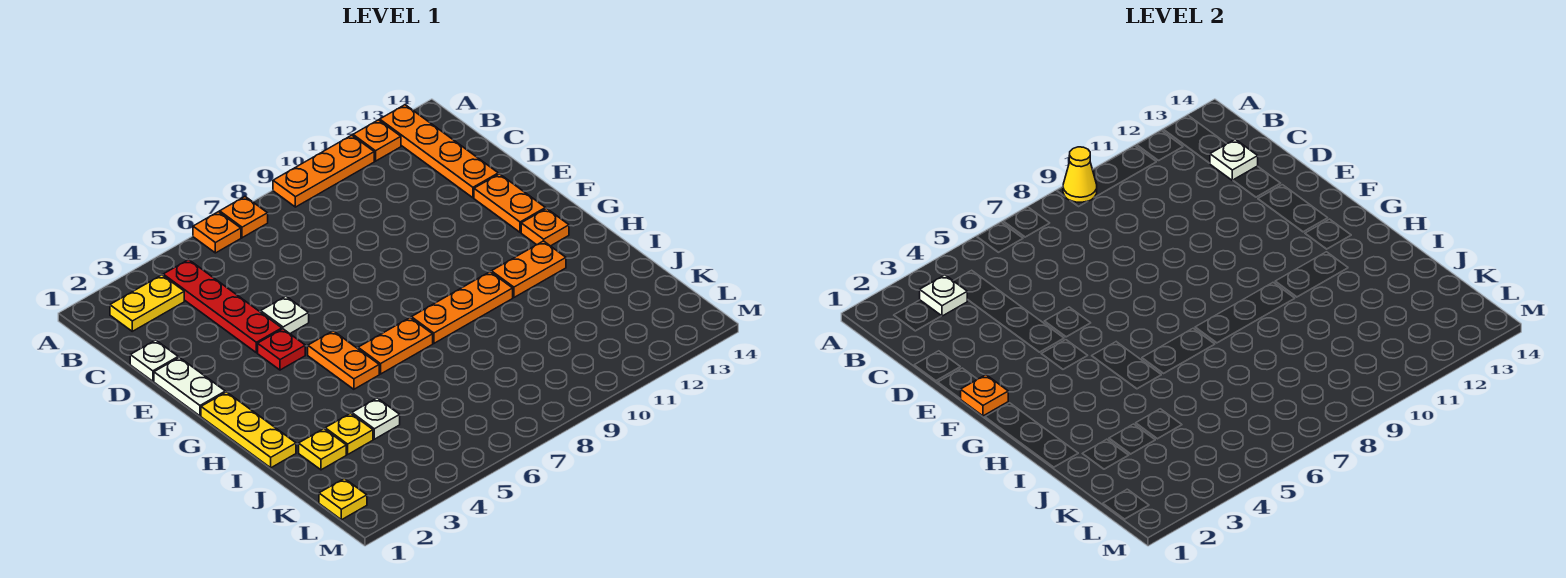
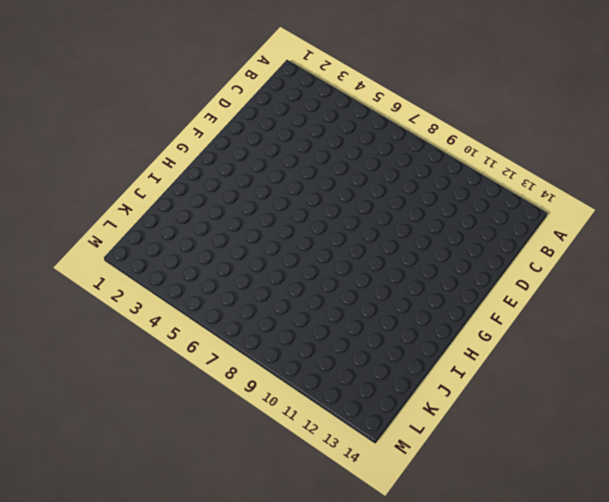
none -> orange 1x1 plate [193,212,241,253]
none -> orange 1x1 plate [220,197,268,238]
none -> orange 1x3 plate [273,135,374,207]

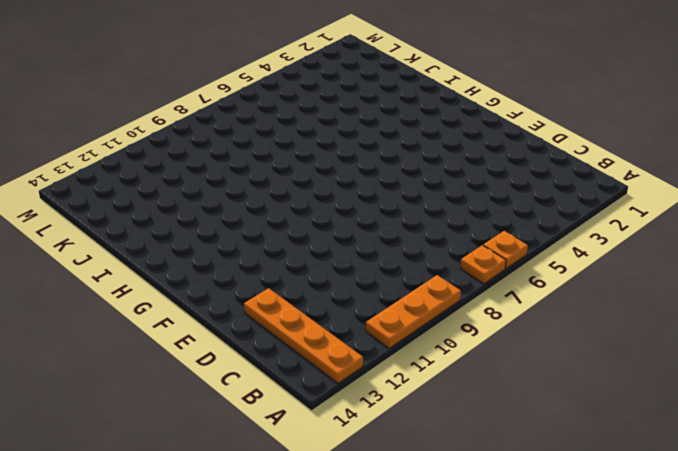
none -> orange 1x1 plate [353,120,401,161]
none -> yellow 1x2 plate [110,275,184,331]
none -> red 1x4 plate [163,260,282,353]

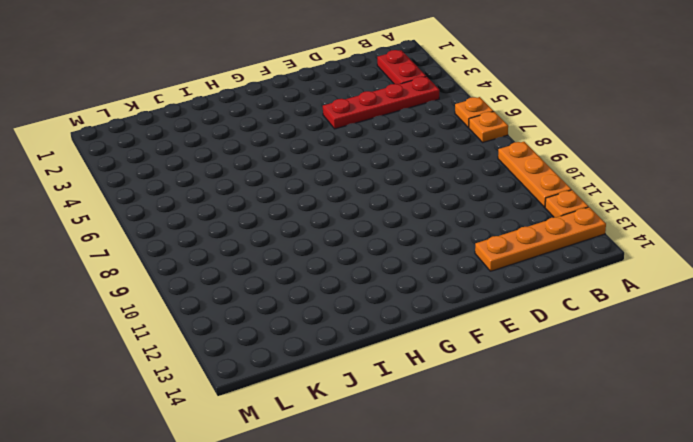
red 1x2 plate [377,50,426,84] -> yellow 1x2 plate [110,275,184,331]
none -> white 1x1 plate [130,340,179,381]
none -> white 1x2 plate [154,357,225,416]
none -> white 1x1 plate [261,296,309,334]

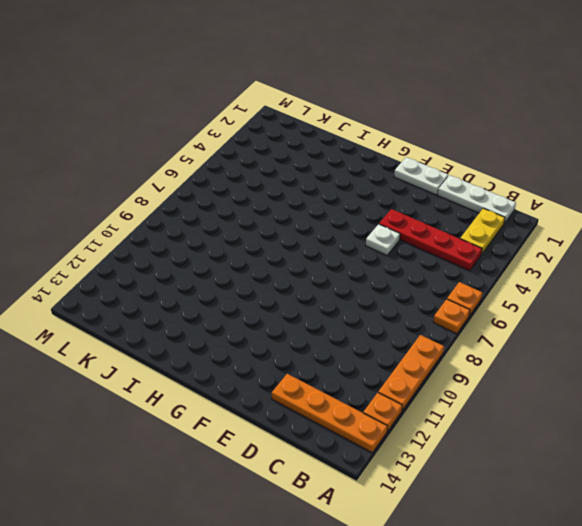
white 1x3 plate [438,175,516,223] -> white 1x1 plate [130,340,179,381]
none -> orange 1x2 plate [474,174,545,232]
none -> red 1x1 plate [258,329,305,370]
none -> yellow 1x3 plate [201,392,296,468]

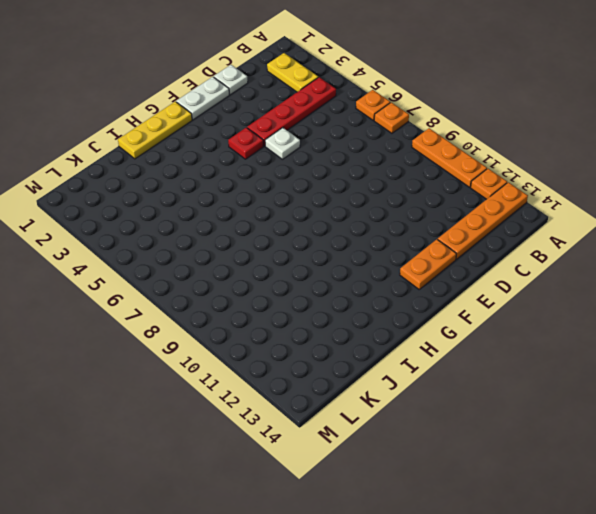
none -> orange 1x2 plate [308,331,379,389]
none -> orange 1x1 plate [521,208,569,246]
none -> orange 1x2 plate [358,318,433,374]

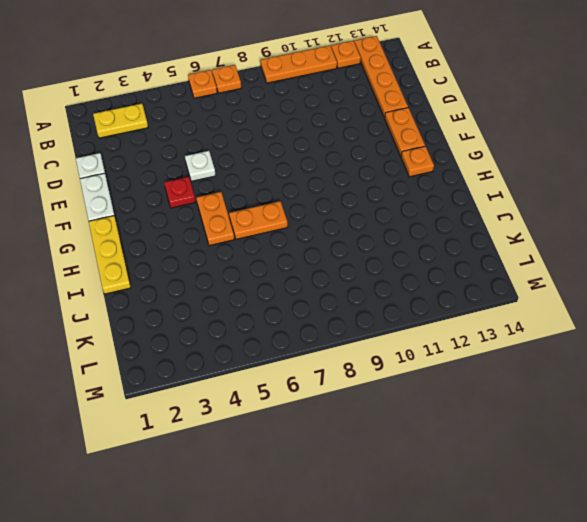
none -> red 1x4 plate [163,260,282,353]
none -> orange 1x3 plate [411,272,513,343]
none -> orange 1x2 plate [491,241,566,298]

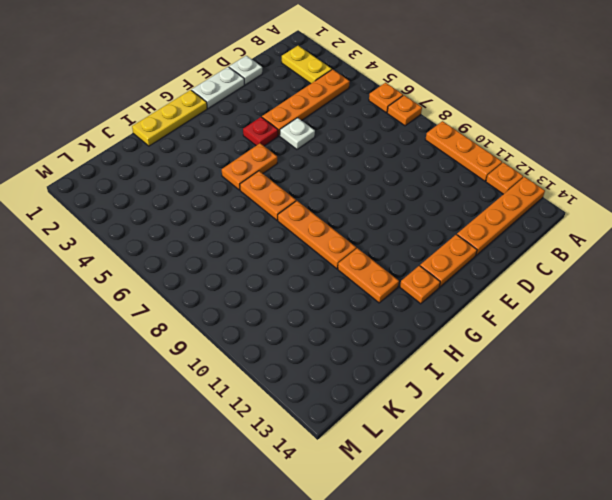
orange 1x4 plate [262,69,350,136] -> red 1x4 plate [163,260,282,353]
none -> yellow 1x1 plate [299,429,346,470]
none -> yellow 1x1 plate [325,413,373,454]
none -> white 1x1 plate [352,398,400,439]

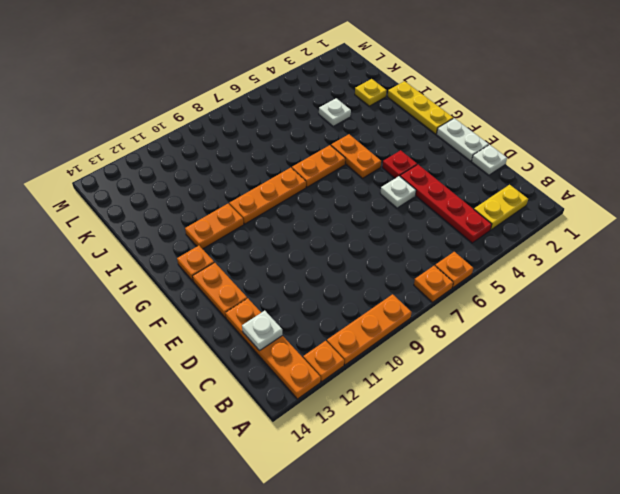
none -> yellow 1x1 plate [325,413,373,454]
none -> yellow 1x1 plate [319,478,367,520]
none -> yellow 1x1 cone [1063,147,1097,202]

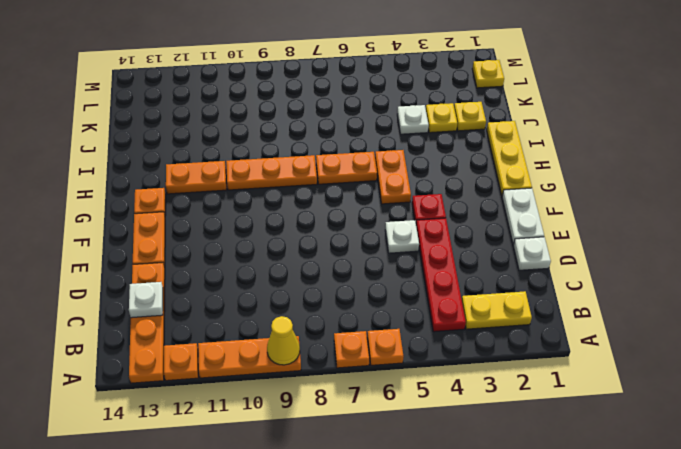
none -> white 1x1 plate [920,275,967,316]
none -> orange 1x1 plate [961,375,1008,416]

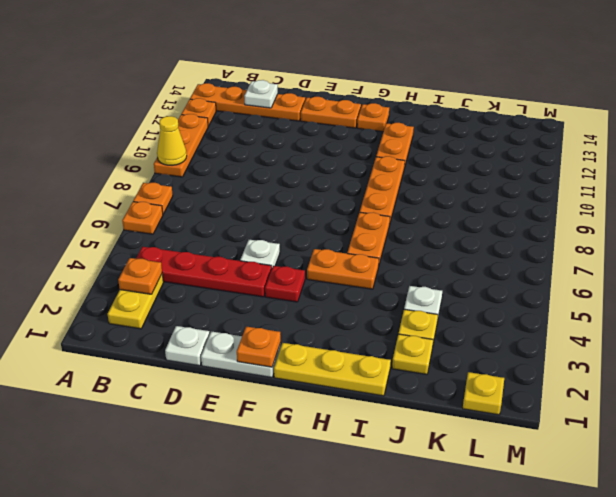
orange 1x1 plate [118,258,162,294] -> white 1x1 plate [920,275,967,316]

